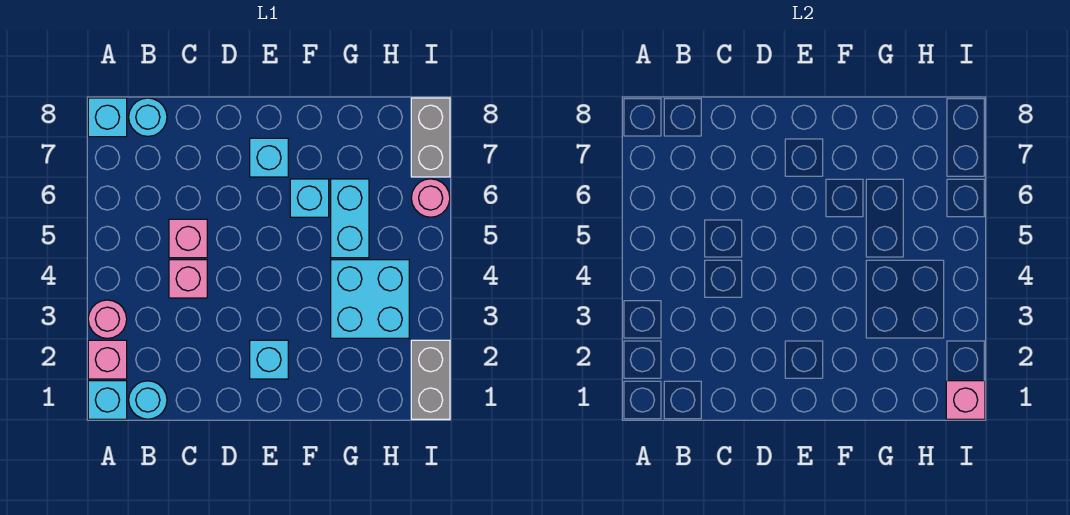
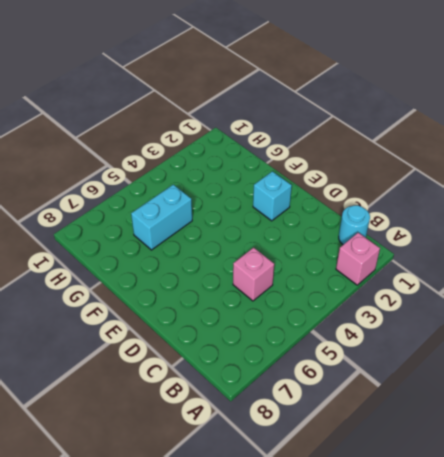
none -> cyan 1x1 brick [88,381,127,419]
none -> pink 1x1 round brick [88,300,127,338]
none -> cyan 1x1 brick [88,98,127,137]

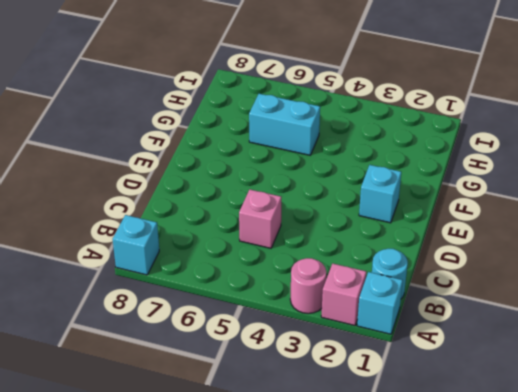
none -> cyan 1x1 round brick [129,98,167,136]
none -> pink 1x1 brick [169,260,207,298]
none -> cyan 1x1 brick [250,138,288,177]

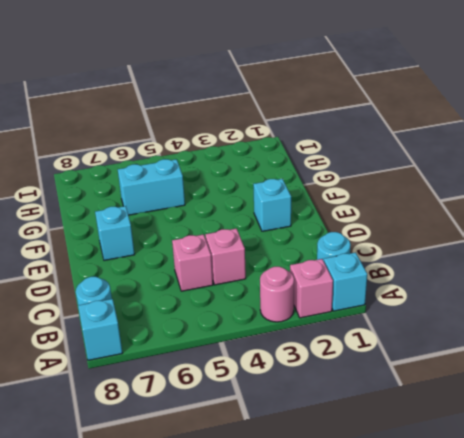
none -> cyan 1x1 brick [290,179,329,217]
none -> cyan 2x2 brick [331,260,409,338]
none -> grey 1x2 brick [411,340,450,419]

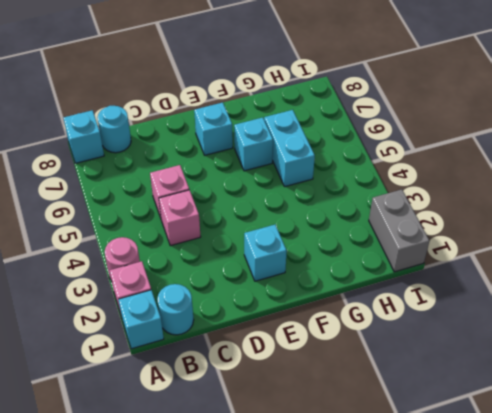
none -> cyan 2x2 brick [331,260,409,338]
none -> pink 1x1 round brick [411,179,450,217]
none -> grey 1x2 brick [411,98,450,177]

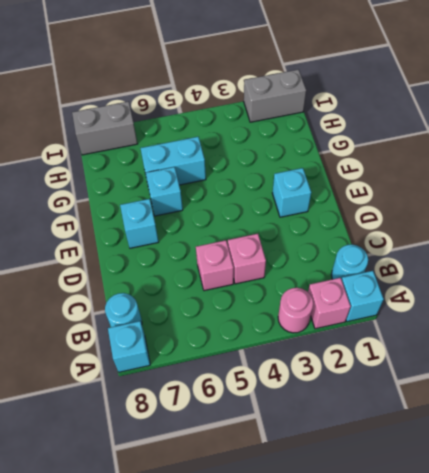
none -> cyan 2x2 brick [331,260,409,338]
none -> pink 1x1 round brick [411,179,450,217]
none -> pink 1x1 brick [946,381,985,419]

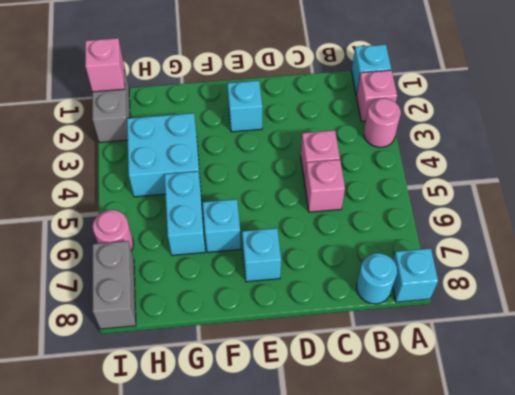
none -> cyan 1x1 round brick [129,381,167,419]

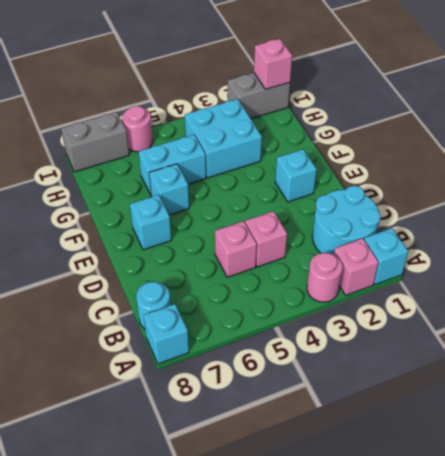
cyan 2x2 round brick [312,186,381,254] -> cyan 1x1 round brick [129,381,167,419]

